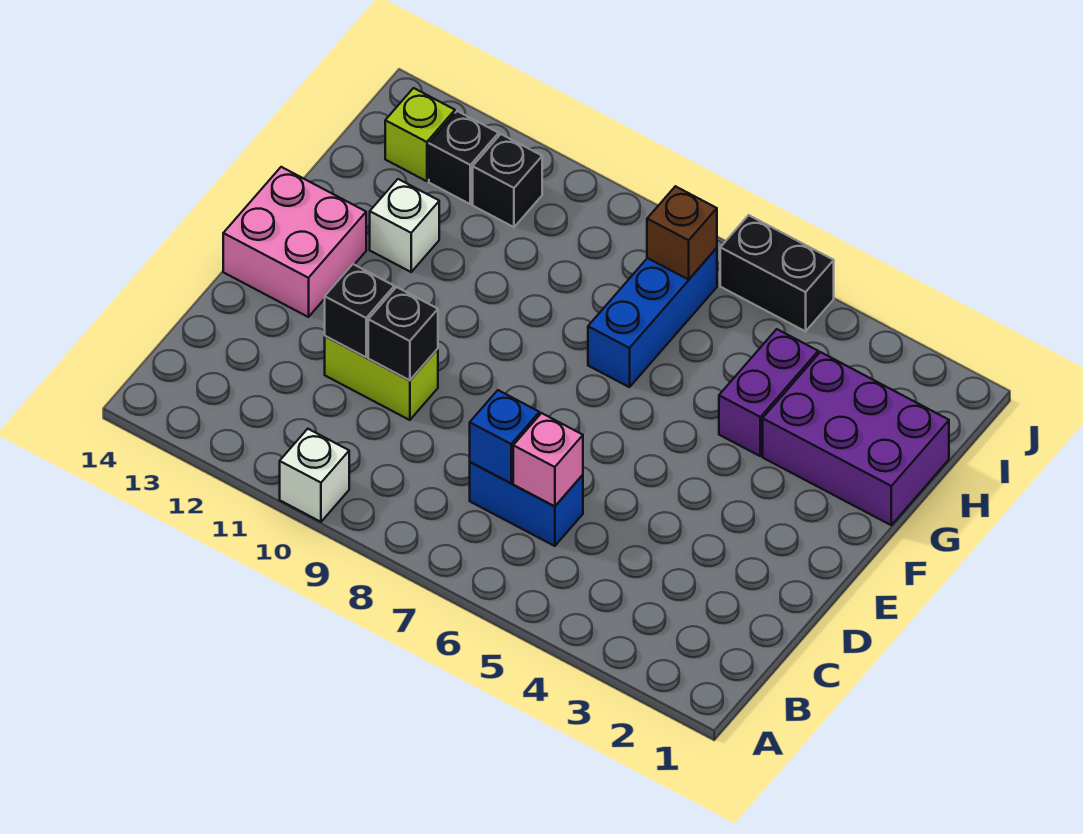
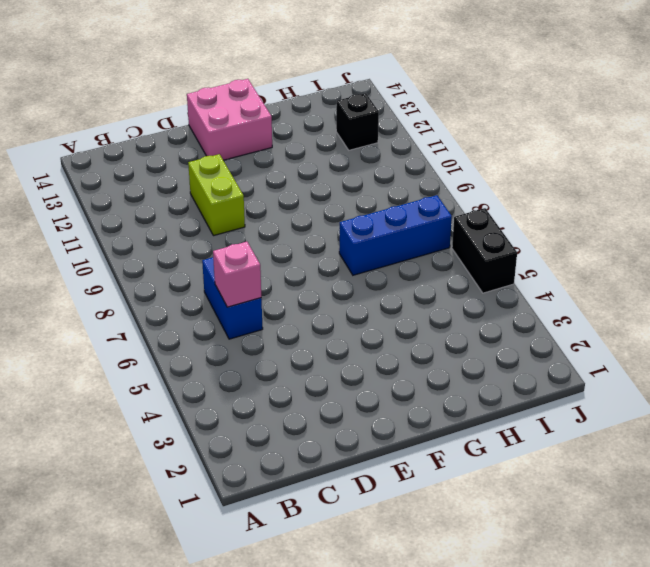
none -> white 1x1 brick [280,429,349,522]
none -> purple 2x3 brick [763,352,949,525]
none -> purple 1x2 brick [719,329,818,456]

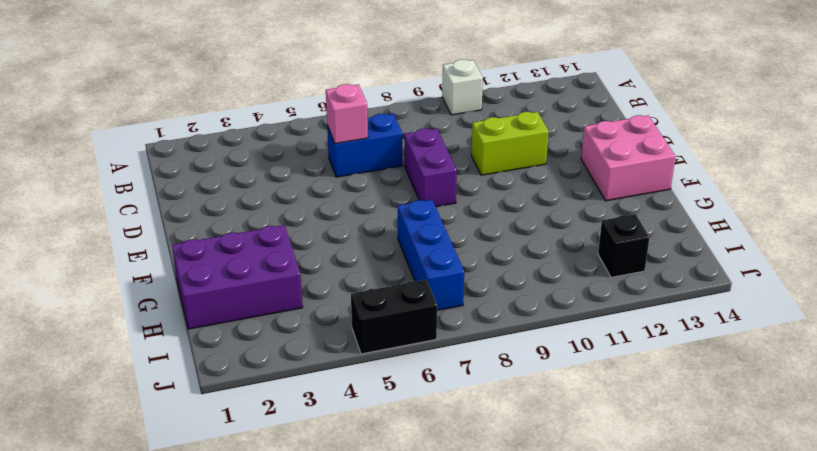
purple 1x2 brick [404,128,457,207] -> purple 1x2 brick moved to [719,329,818,456]
none -> white 1x1 brick [370,179,439,272]
none -> black 1x1 brick [473,134,542,227]
none -> lime 1x1 brick [385,88,455,181]

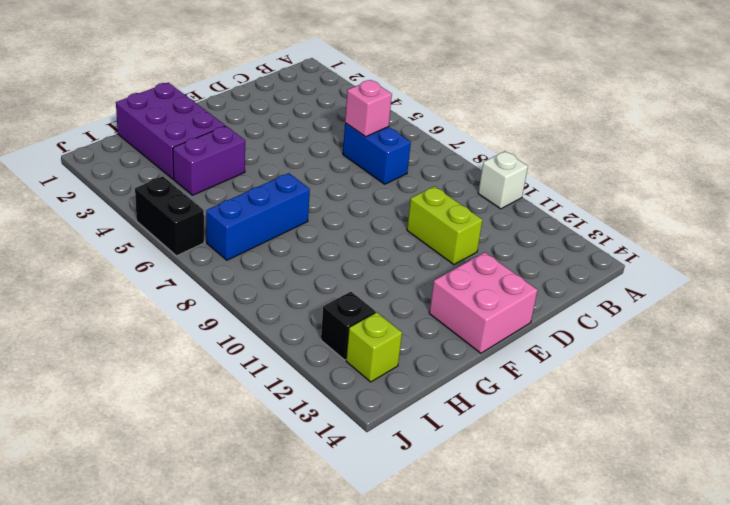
none -> white 1x1 brick [370,179,439,272]
none -> black 1x1 brick [473,134,542,227]
none -> blue 1x1 brick [470,390,539,483]

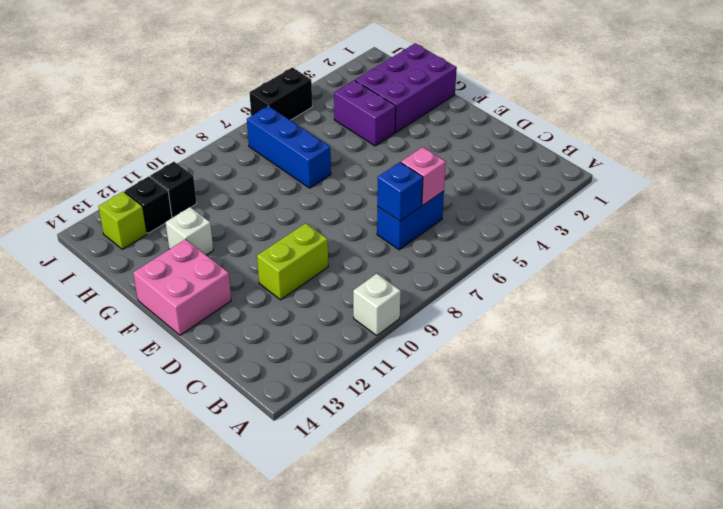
none -> black 1x1 brick [368,287,438,380]
none -> black 1x1 brick [325,264,394,357]
none -> brown 1x1 brick [647,186,717,280]

